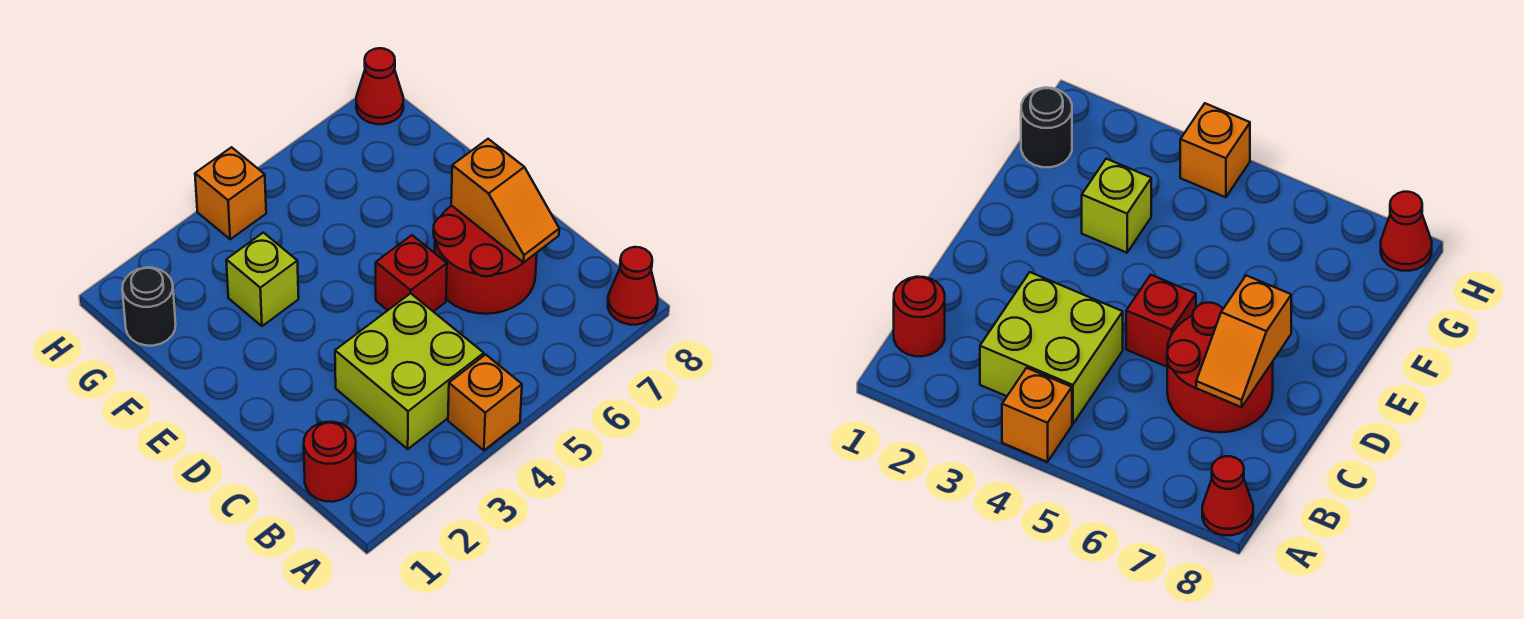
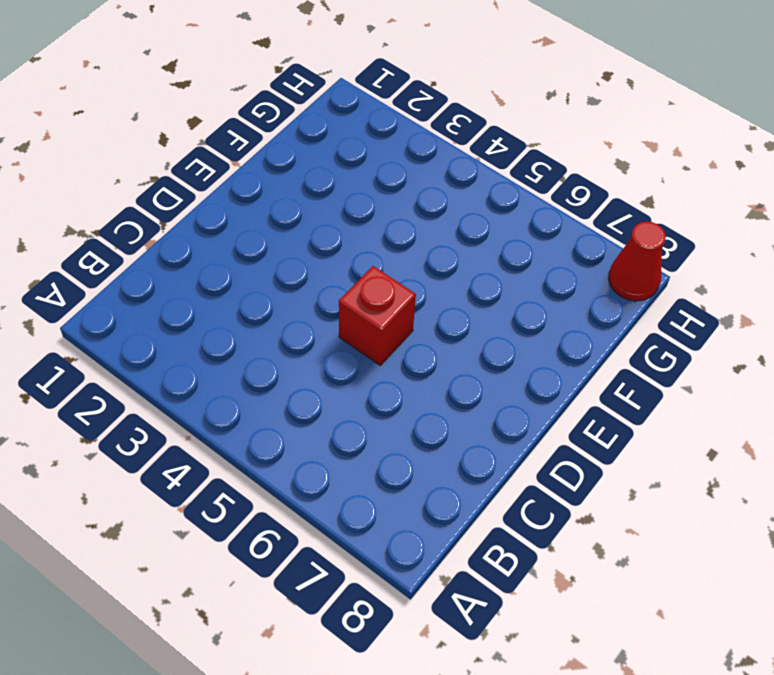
none -> orange 1x1 brick [448,354,522,450]
none -> red 1x1 cone [608,247,658,325]

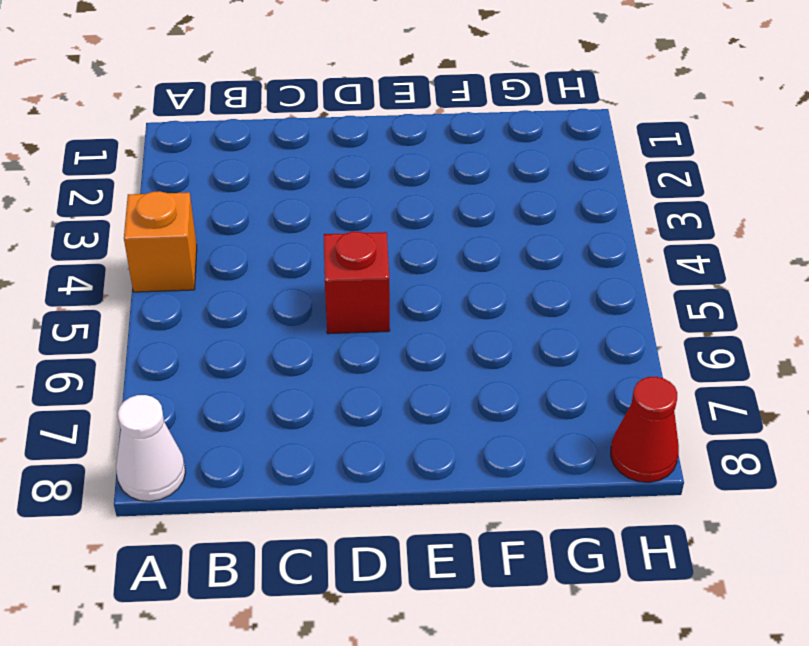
white 1x1 cone [116,395,185,501] -> red 1x1 cone [608,247,658,325]
none -> red 1x1 round brick [304,422,356,502]
none -> lime 2x2 brick [335,293,484,449]

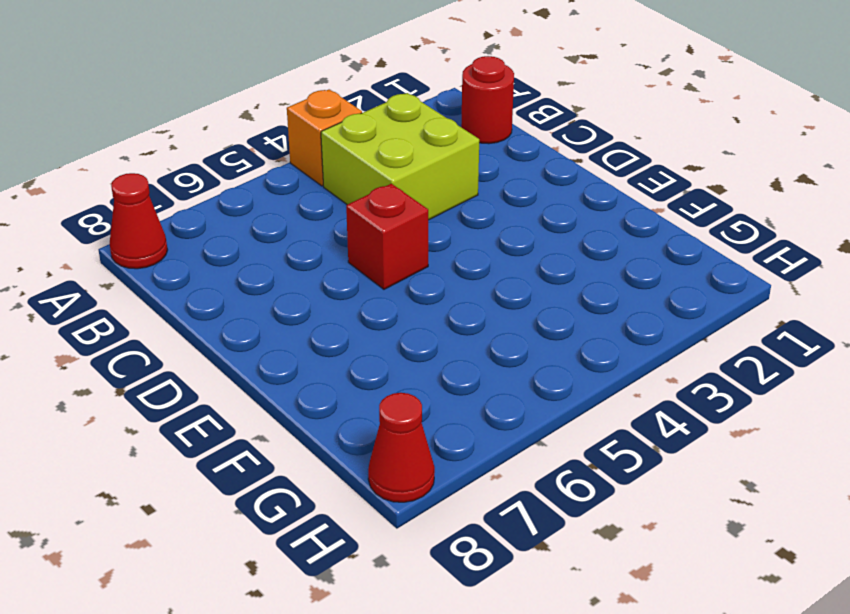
none -> red 2x2 round brick [433,206,537,314]
none -> lime 1x1 brick [226,233,299,326]

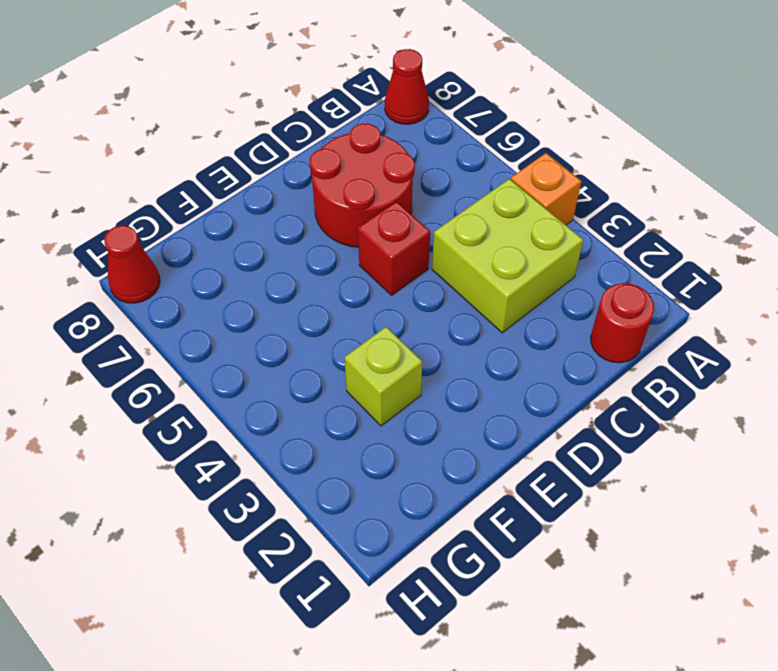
none -> black 1x1 round brick [122,268,176,346]
none -> orange 1x1 brick [195,147,266,239]

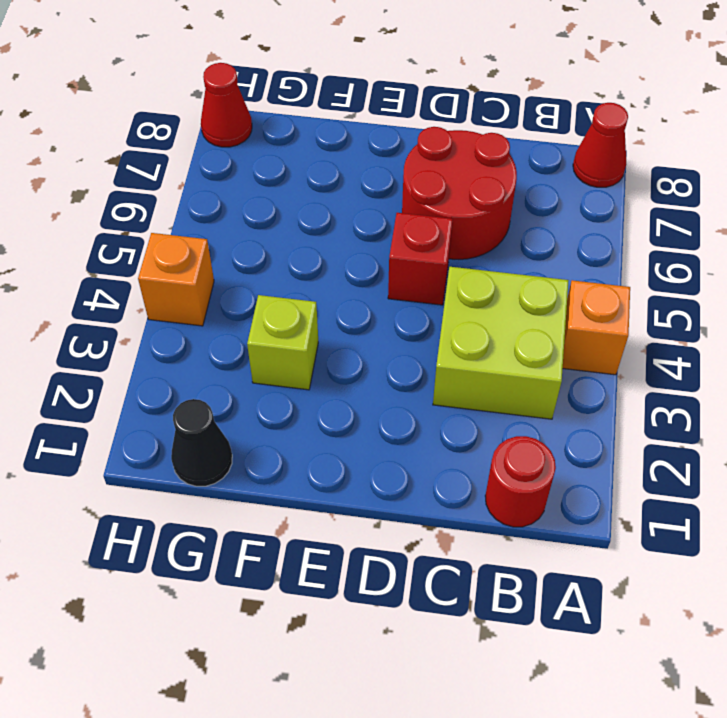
black 1x1 cone [171,399,232,486] -> black 1x1 round brick [122,268,176,346]
none -> orange 1x2 slope [451,139,559,262]

